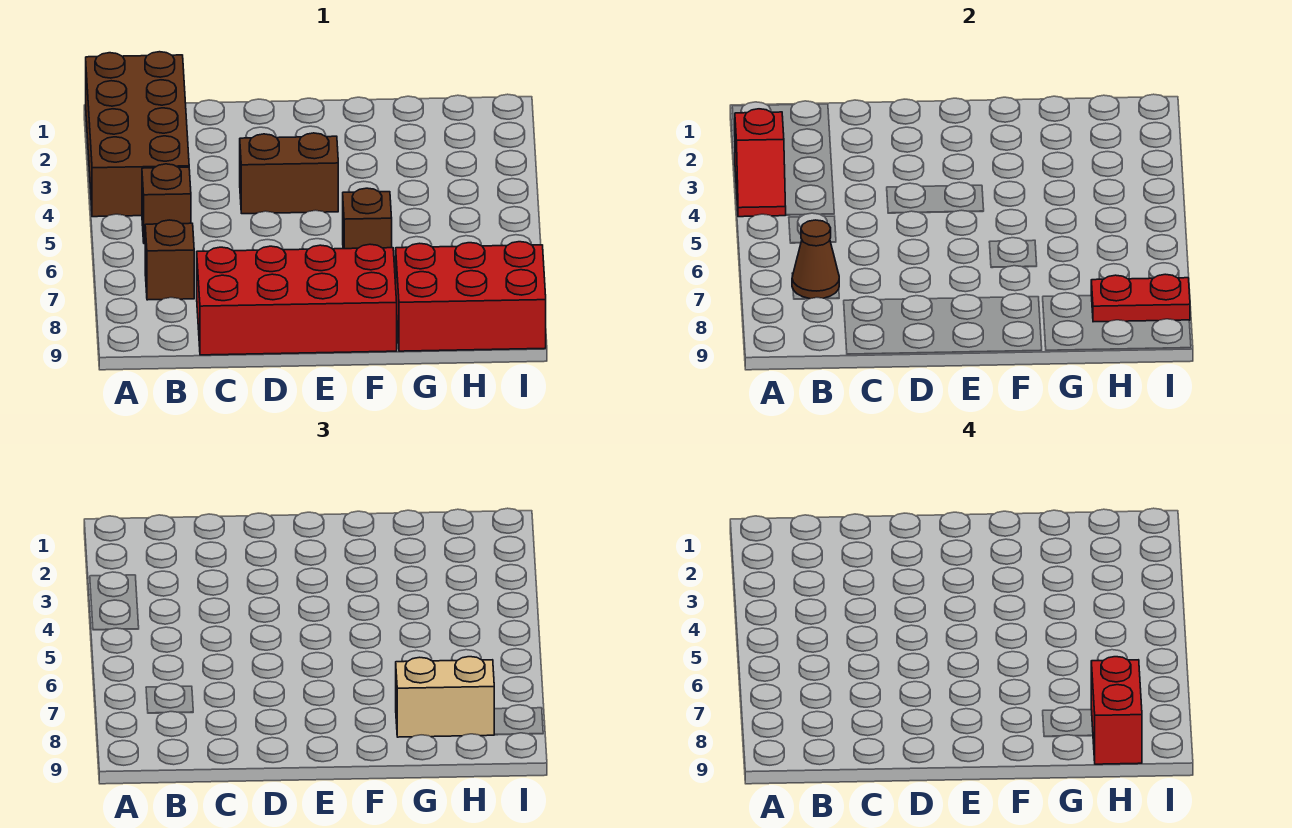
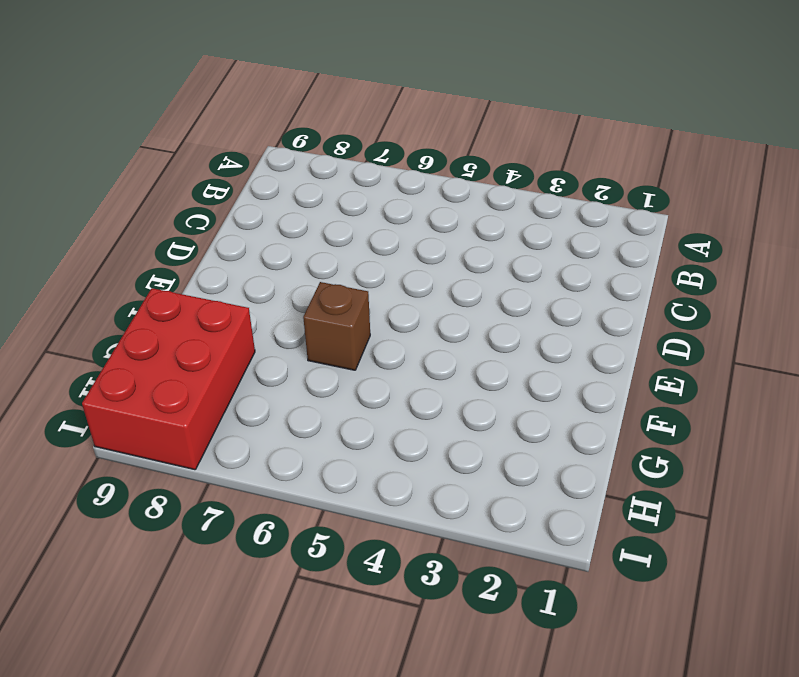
none -> brown 2x4 brick [86,52,189,217]
none -> brown 1x1 brick [142,164,191,244]
none -> brown 1x1 brick [145,220,194,300]

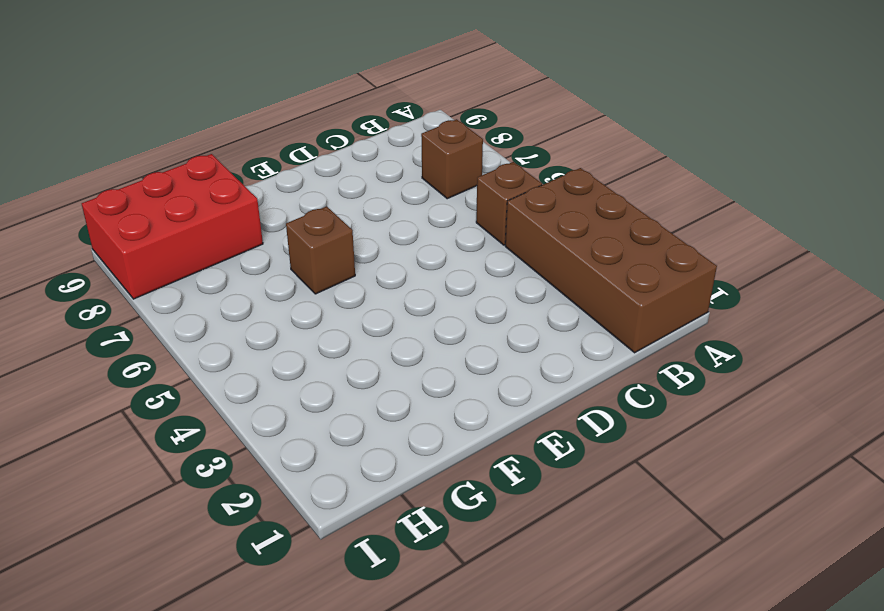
none -> red 2x4 brick [197,244,397,355]
none -> brown 1x2 brick [240,133,338,214]
none -> red 1x2 slope [735,109,786,217]

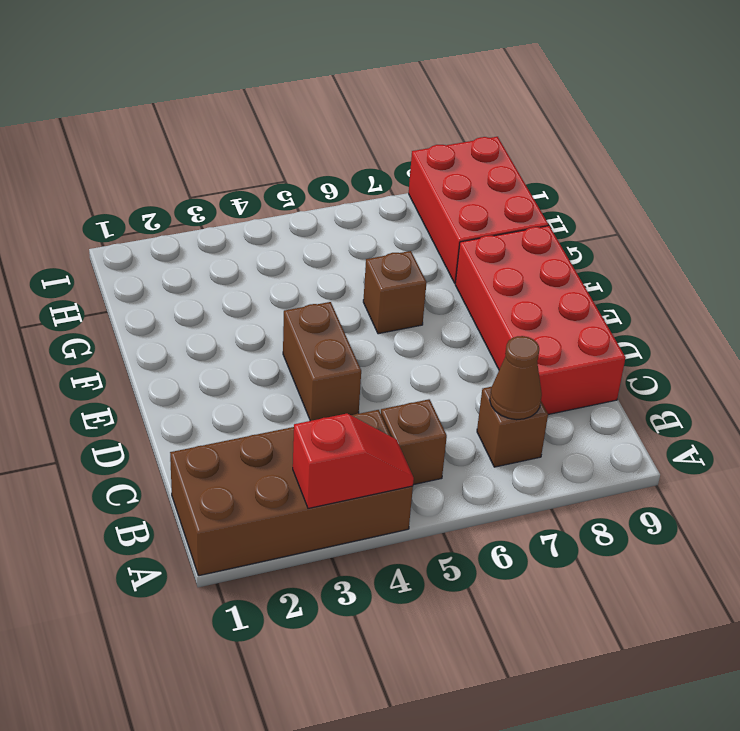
none -> red 1x2 plate [1091,274,1190,322]
none -> tan 1x2 brick [396,657,494,737]
none -> red 1x2 brick [1091,657,1142,764]

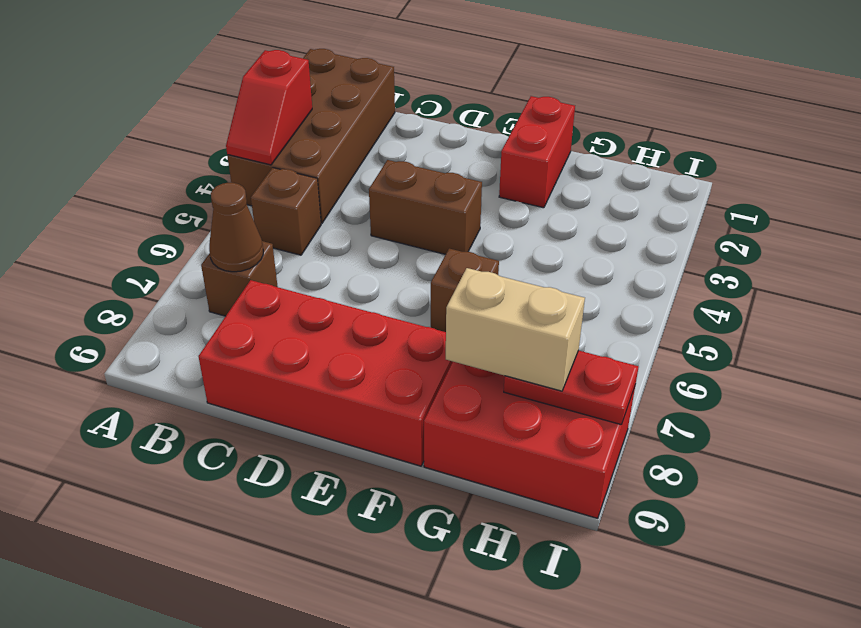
red 1x2 brick [499,96,575,208] -> red 1x2 brick moved to [1091,657,1142,764]

